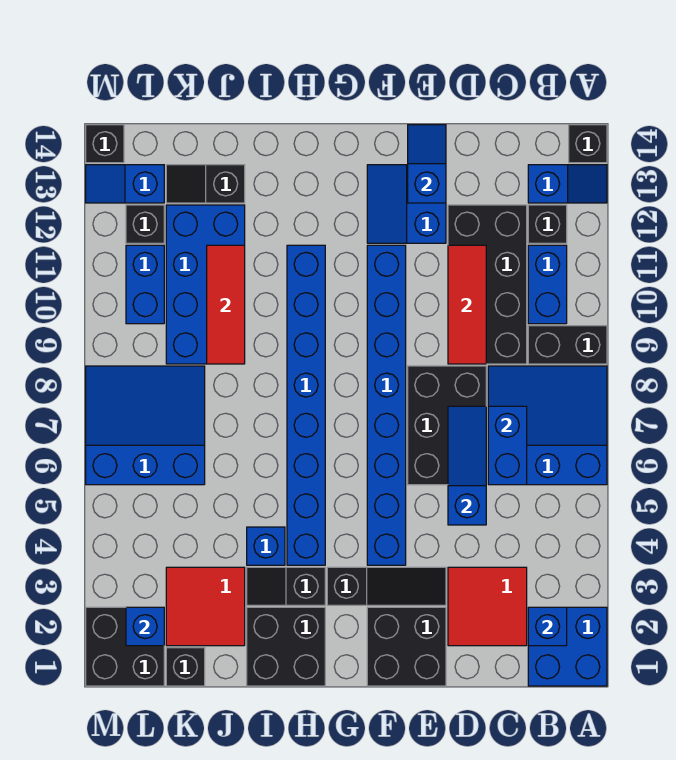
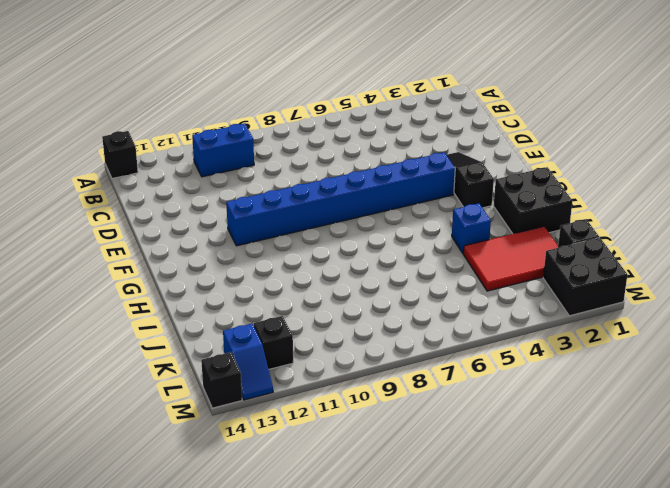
red 2x3 tile [463,226,559,291] -> red 2x2 tile [166,567,245,646]
none -> blue 2x2 brick [528,607,607,686]
none -> blue 3x3 slope [488,366,607,485]
none -> black 1x2 brick [528,326,607,364]
none -> blue 1x2 slope [528,165,607,203]

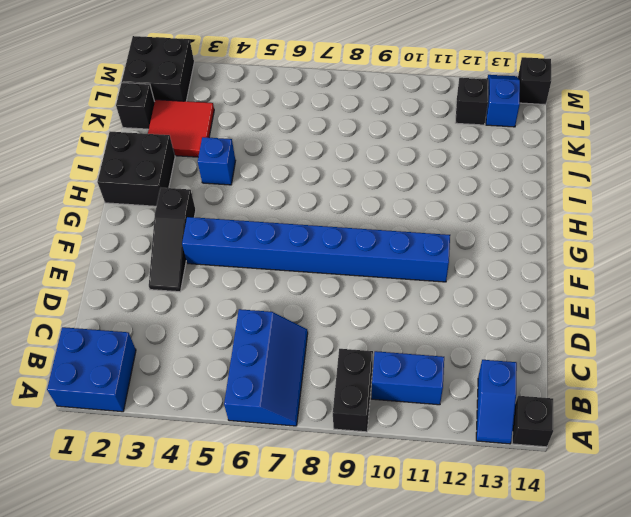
blue 2x3 slope [224,309,308,426] -> blue 3x3 slope [488,366,607,485]
none -> black 1x1 brick [528,205,567,243]
none -> red 2x2 tile [448,567,527,646]
none -> black 2x4 brick [448,205,527,364]
none -> black 2x3 brick [408,366,486,485]

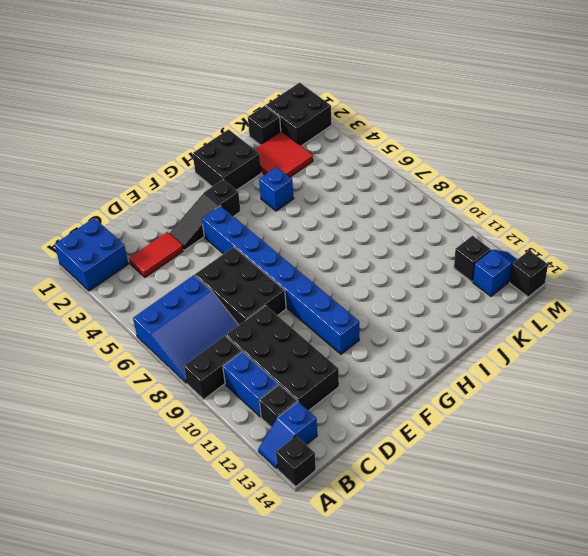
red 1x2 tile [129,232,183,277] -> red 2x2 tile [448,567,527,646]
none -> black 2x2 brick [367,607,446,686]
none -> blue 2x2 slope [367,165,446,243]
none -> black 1x2 slope [247,567,325,605]
none -> blue 1x8 brick [287,245,325,565]

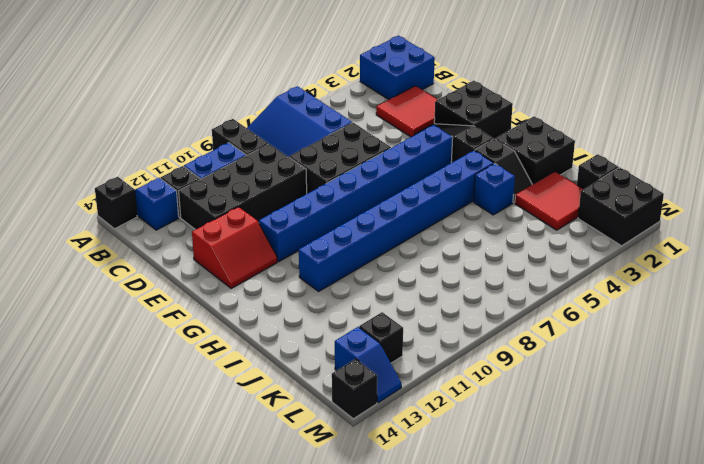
red 2x2 slope [192,207,277,288] -> blue 2x2 slope [367,165,446,243]
none -> blue 2x4 brick [166,205,245,364]
none -> black 1x2 slope [166,165,245,203]
none -> blue 3x3 slope [86,366,205,485]
none -> blue 1x2 brick [126,245,164,324]

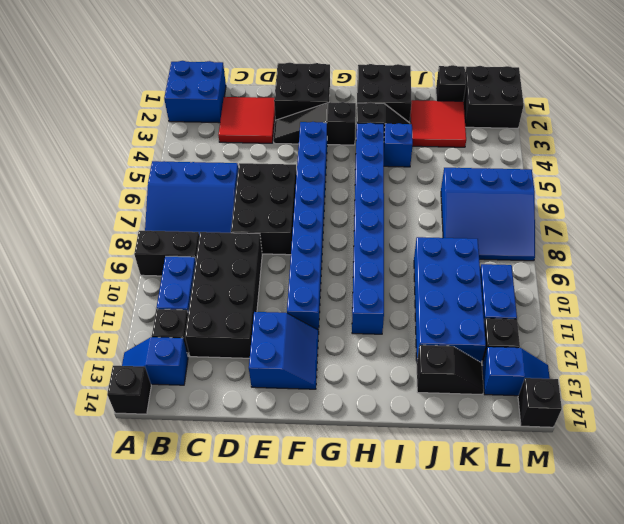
none -> blue 1x1 brick [528,607,567,646]
none -> blue 1x2 brick [488,406,527,485]
none -> blue 1x3 slope [448,406,486,525]
none -> red 1x3 tile [448,245,486,364]

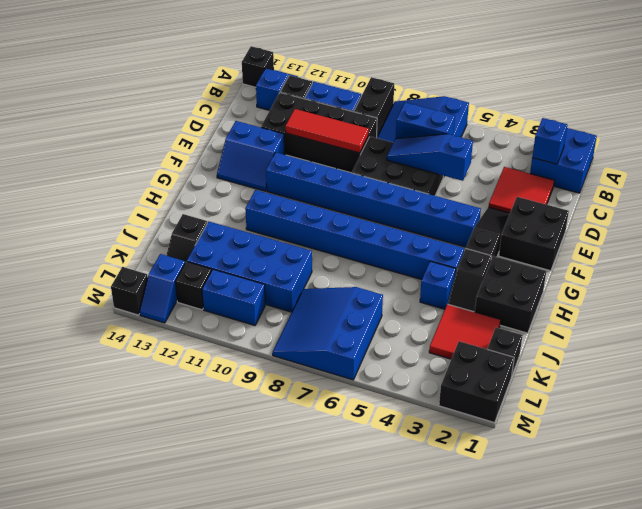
none -> blue 1x2 slope [408,125,446,203]
none -> red 1x3 tile [207,245,245,364]
none -> blue 1x1 brick [126,607,164,646]

